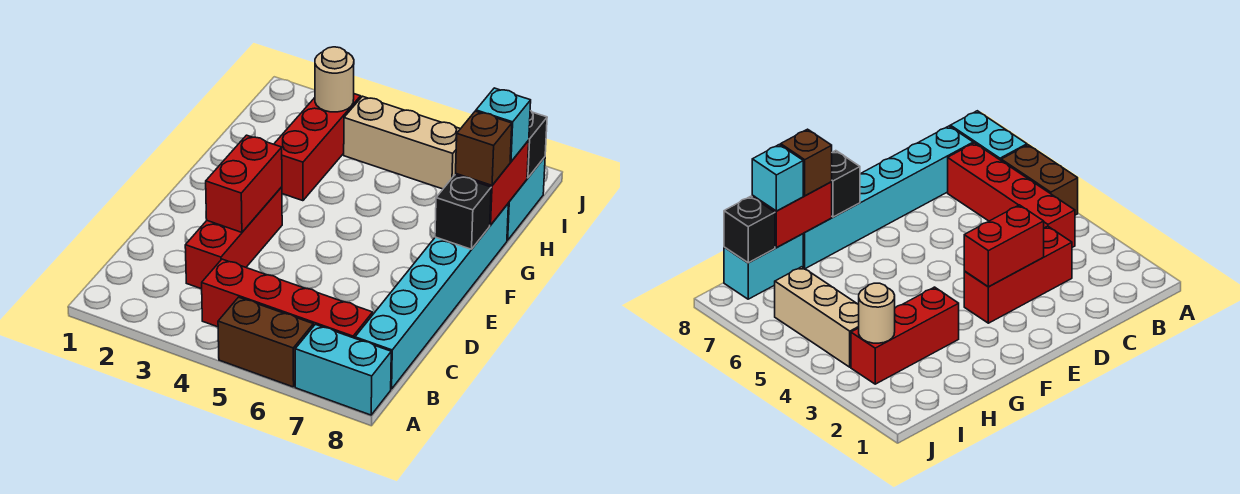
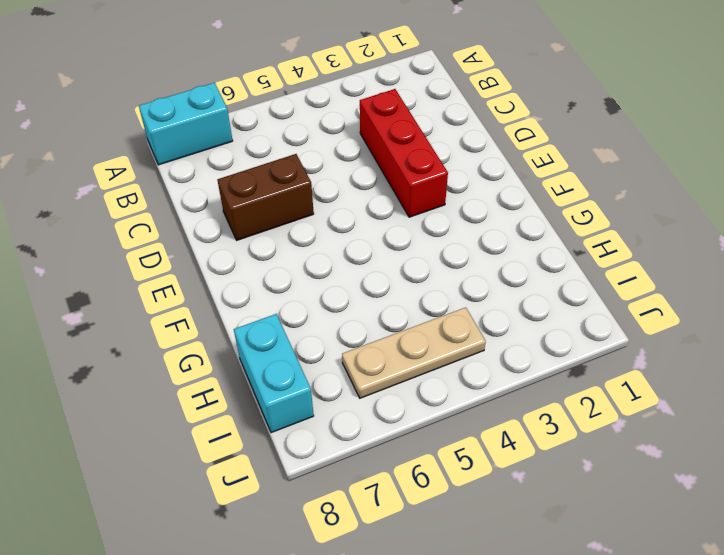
brown 1x2 brick [218,154,314,240] -> brown 1x2 brick moved to [218,297,313,387]
tan 1x3 plate [342,307,486,398] -> tan 1x3 brick [344,96,460,189]
none -> red 1x4 brick [202,259,373,338]
none -> cyan 1x6 brick [355,204,508,389]
none -> red 1x3 brick [274,94,361,201]

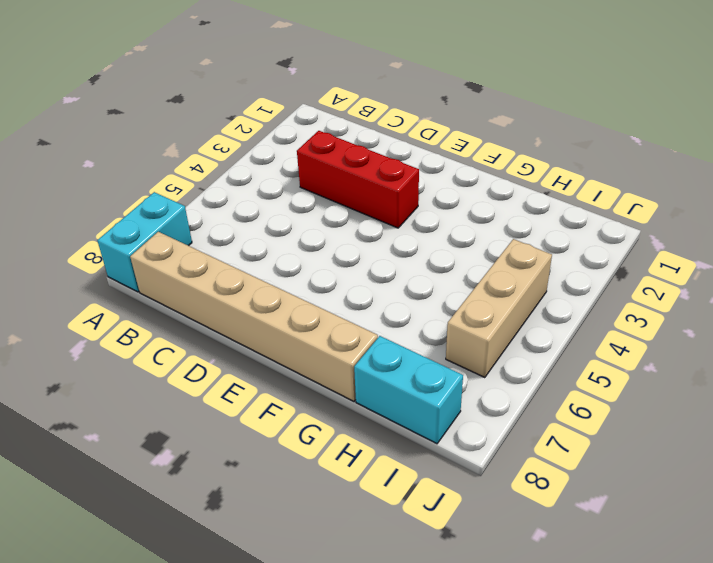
tan 1x6 brick [130,232,378,401] -> cyan 1x6 brick [355,204,508,389]
none -> brown 1x2 brick [218,297,313,387]
none -> red 1x4 brick [202,259,373,338]
none -> red 1x3 brick [274,94,361,201]

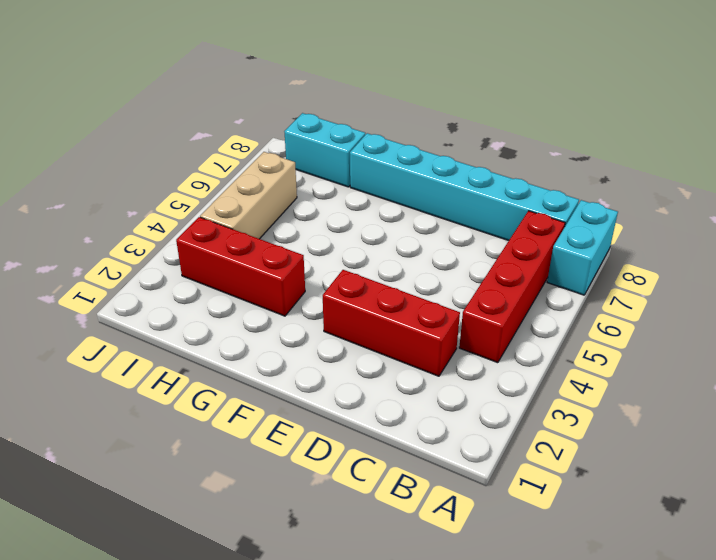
none -> brown 1x2 brick [218,297,313,387]
none -> red 1x2 brick [206,135,282,232]
none -> black 1x1 brick [435,175,491,249]

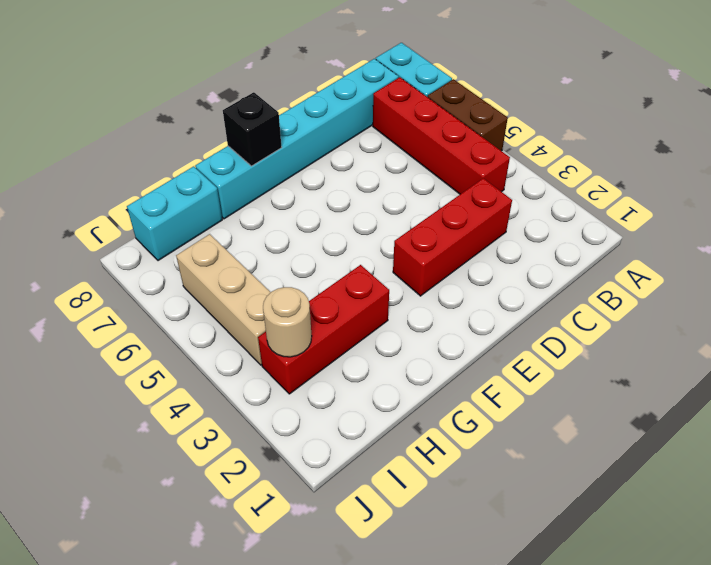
none -> red 1x2 brick [206,135,282,232]
none -> red 1x2 brick [455,141,529,225]
none -> black 1x1 brick [527,111,547,178]

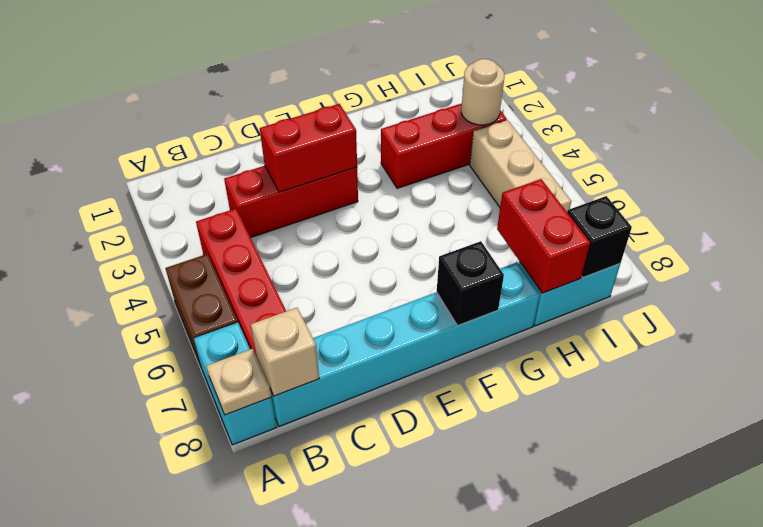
tan 1x1 plate [206,349,271,415] -> none
tan 1x1 brick [251,308,319,396] -> none
red 1x2 brick [497,179,590,293] -> red 1x2 brick turned to [455,141,529,225]
none -> brown 1x1 brick [456,111,512,185]
none -> cyan 1x1 brick [476,88,531,162]

